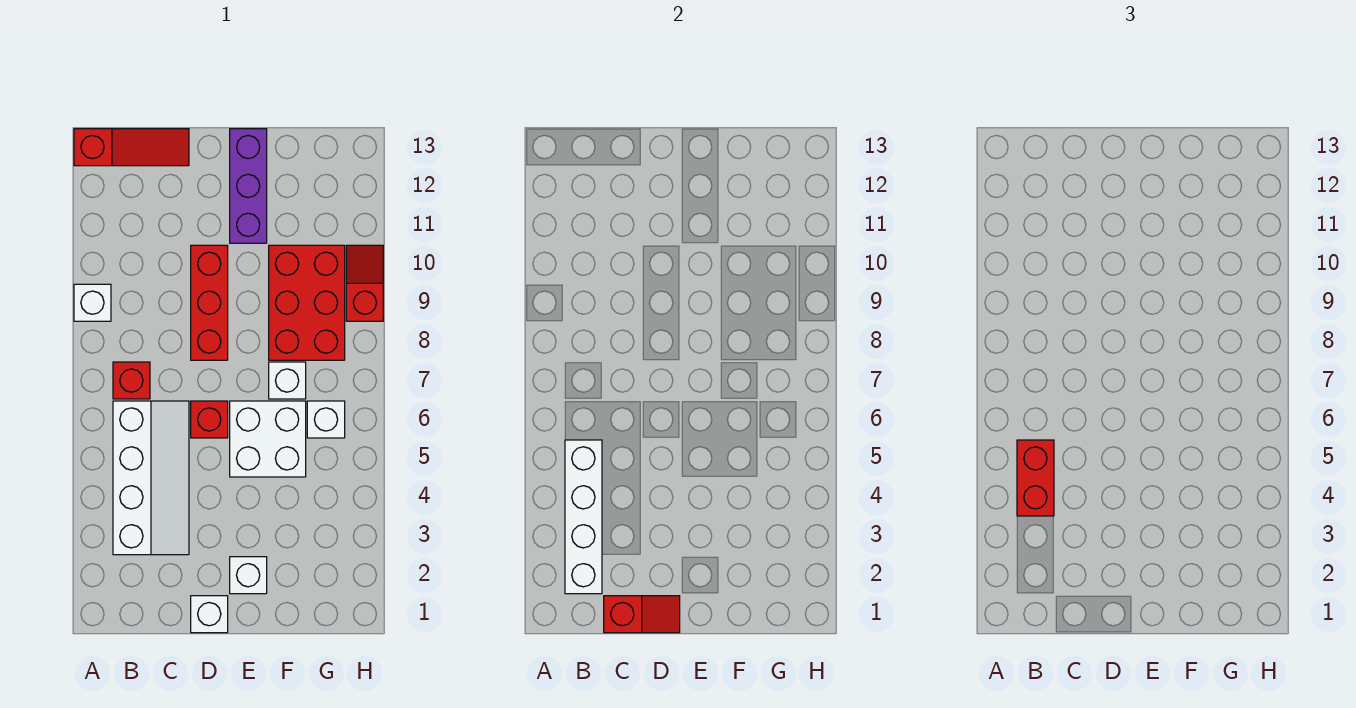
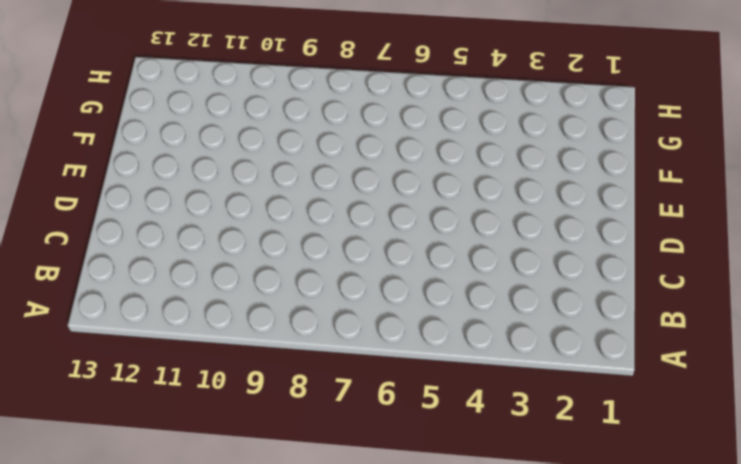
none -> white 1x1 brick [74,284,111,321]
none -> red 1x3 slope [74,129,189,166]
none -> white 2x4 slope [113,401,189,555]

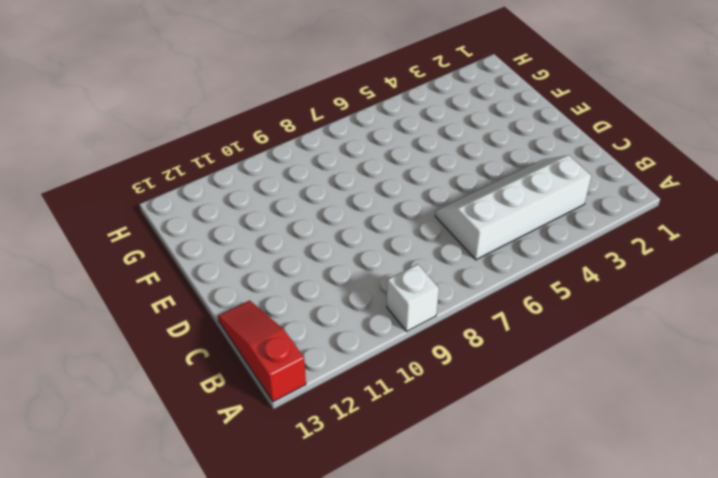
none -> red 1x1 brick [113,362,150,399]
none -> white 1x1 brick [191,596,228,633]
none -> red 1x1 brick [191,401,228,438]

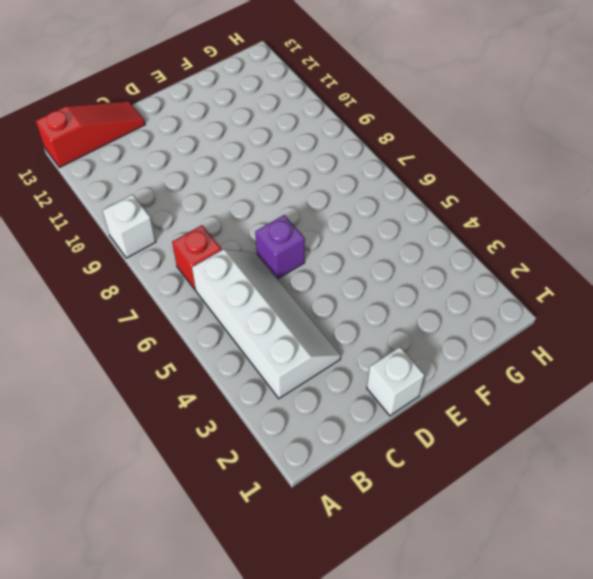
purple 1x1 brick [255,215,305,279] -> red 1x1 brick [191,401,228,438]
none -> red 1x3 brick [191,245,228,360]
none -> white 1x1 brick [230,557,267,594]
none -> white 2x2 brick [230,401,306,477]

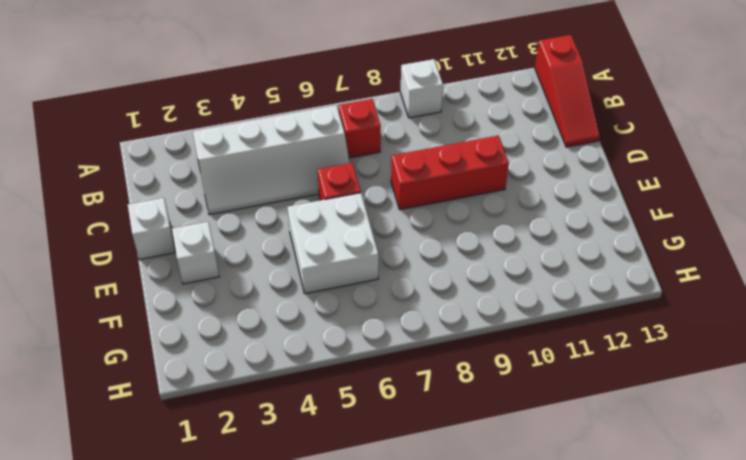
none -> purple 1x3 brick [230,129,267,243]
none -> white 1x1 brick [269,362,306,399]
none -> red 2x3 brick [269,245,345,360]

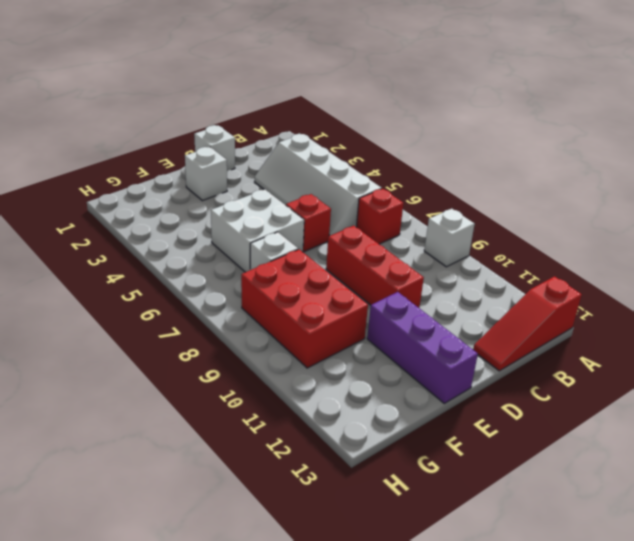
none -> white 1x1 brick [307,401,345,438]
none -> red 1x2 slope [346,245,383,321]
none -> white 1x4 brick [565,440,602,594]

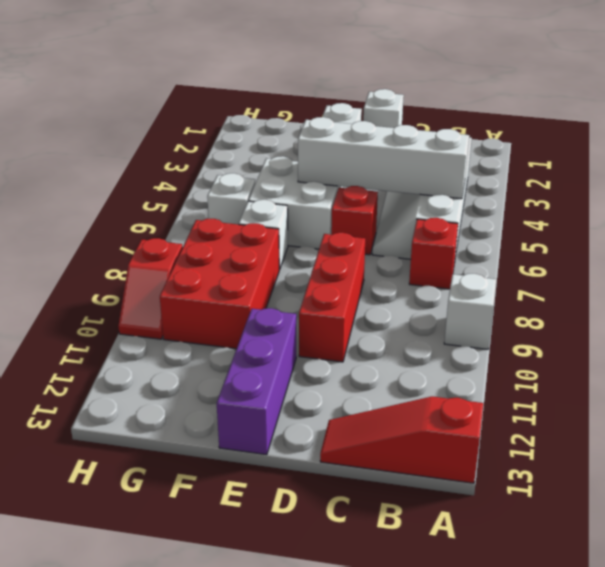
white 1x4 brick [298,117,469,199] -> white 1x4 brick turned to [565,440,602,594]
none -> red 1x2 slope [604,596,680,633]
none -> red 1x2 brick [1017,440,1054,516]

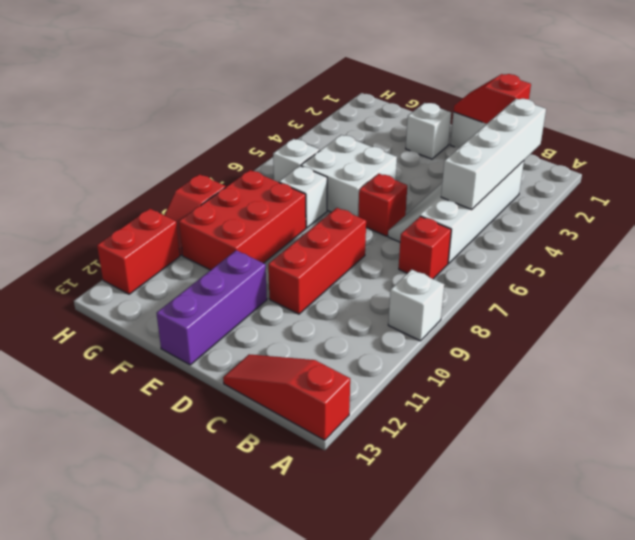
red 1x2 brick [97,209,180,294] -> red 1x2 brick moved to [1017,440,1054,516]

